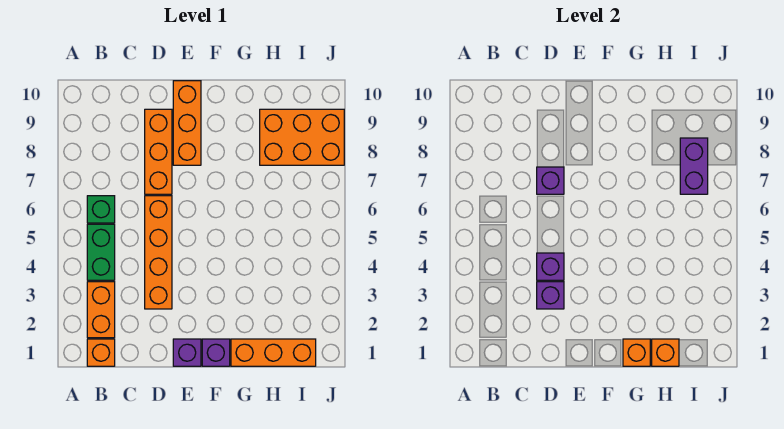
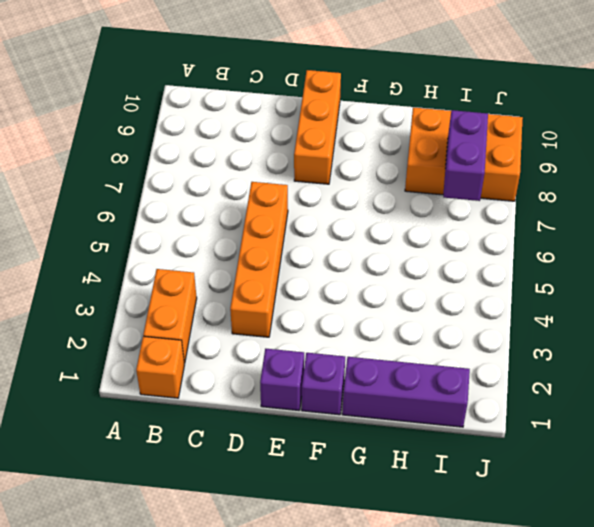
purple 1x3 brick [342,357,470,427] -> orange 1x3 brick [231,339,316,366]
none -> green 1x2 brick [87,224,115,280]
none -> green 1x1 brick [87,196,115,223]
none -> orange 1x3 brick [145,109,172,194]

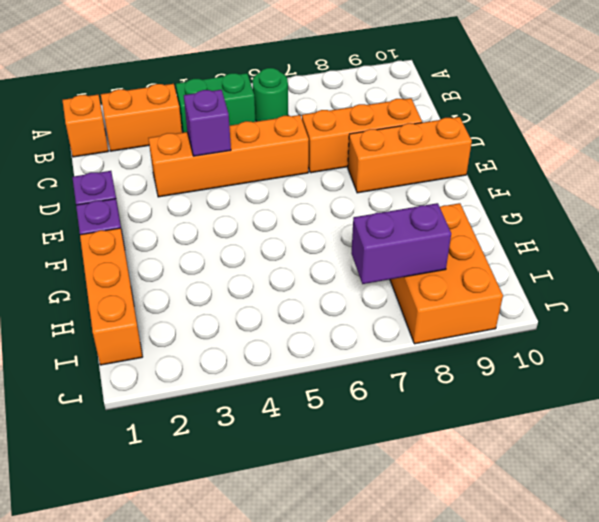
green 1x1 round brick [252,68,288,121] -> green 1x1 brick [87,196,115,223]
none -> purple 1x1 brick [537,282,564,309]
none -> purple 1x1 brick [537,167,564,194]
none -> orange 1x1 brick [623,339,650,366]

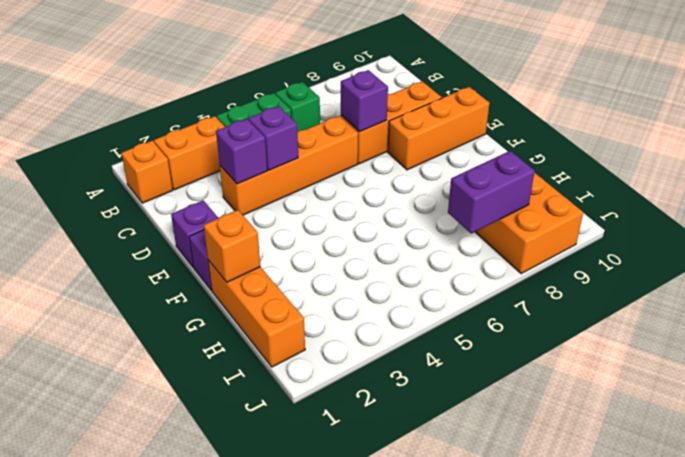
none -> orange 1x1 brick [652,339,679,366]

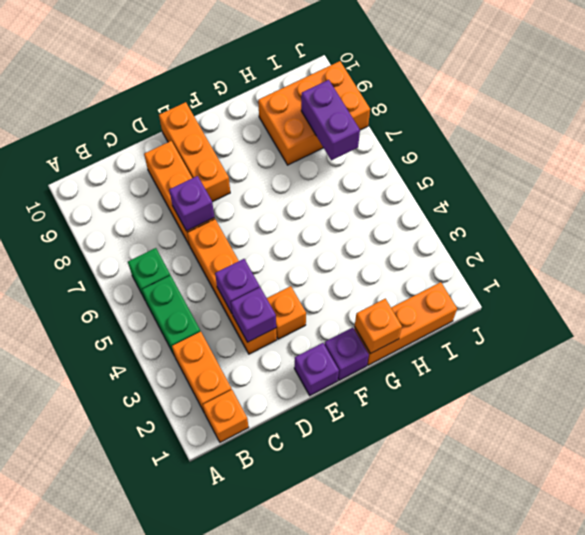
orange 1x1 brick [267,286,306,339] -> orange 1x1 brick moved to [652,339,679,366]

